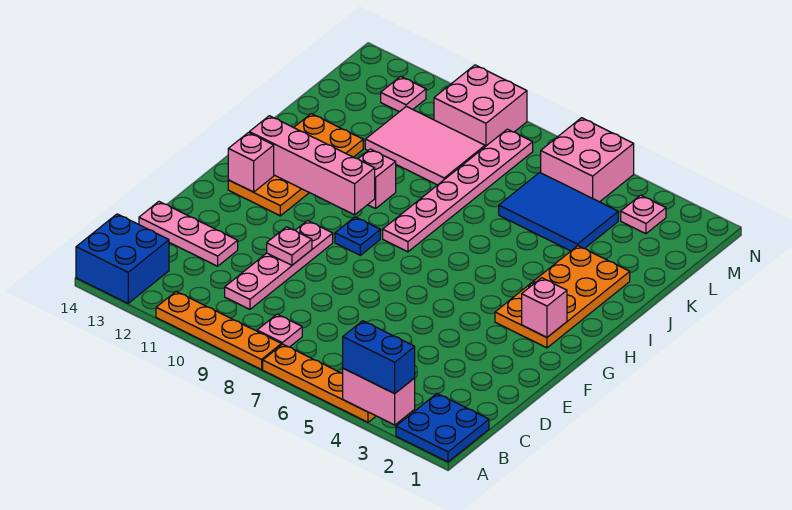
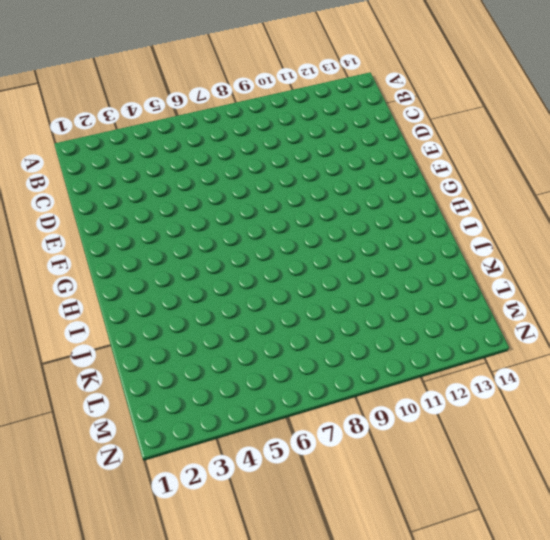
none -> blue 2x2 plate [396,394,489,462]
none -> orange 1x4 plate [263,344,376,422]
none -> orange 1x4 plate [156,292,281,370]

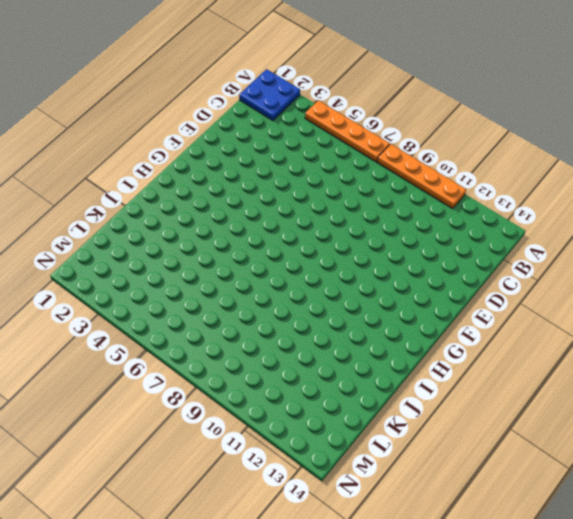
none -> blue 2x2 brick [76,214,169,303]
none -> pink 1x1 plate [257,314,302,347]
none -> pink 1x4 plate [225,221,333,309]

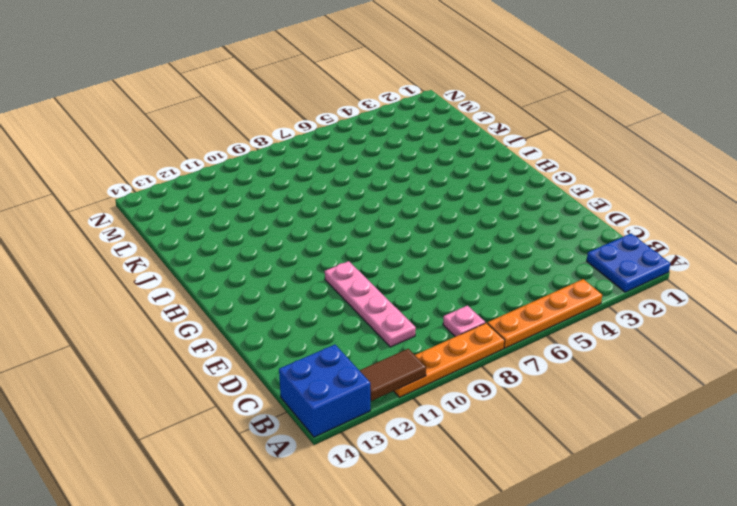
brown 1x2 tile [359,349,426,401] -> none
none -> pink 1x3 plate [139,202,238,266]
none -> orange 2x4 plate [495,246,630,348]
none -> blue 1x1 plate [335,217,380,255]

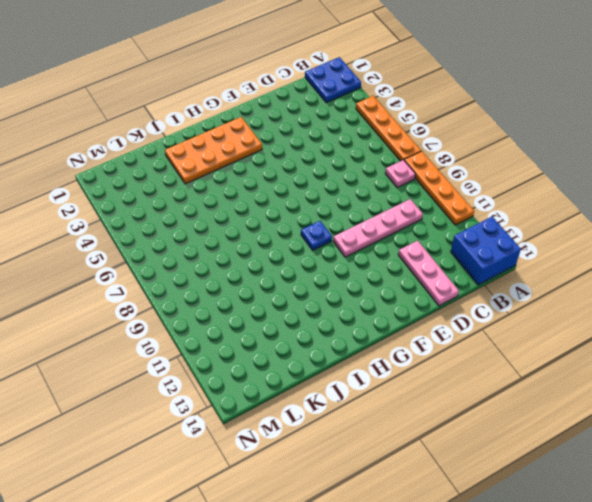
none -> orange 2x4 plate [228,114,363,216]
none -> pink 1x6 plate [383,129,533,252]
none -> pink 1x1 brick [358,149,396,209]

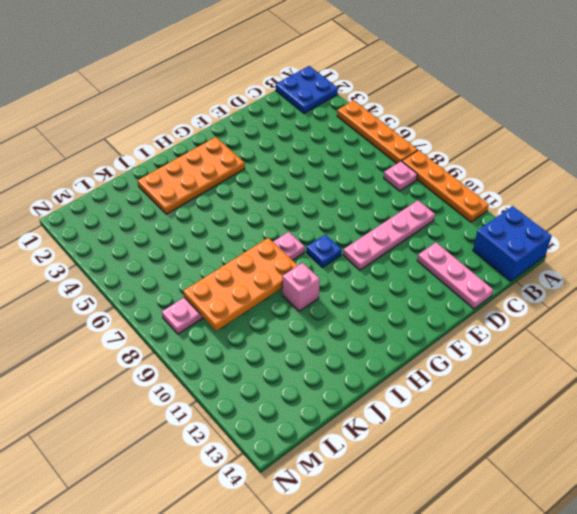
orange 2x4 plate [183,238,298,331] -> orange 2x4 plate moved to [228,114,363,216]
none -> blue 2x3 tile [499,172,618,251]
none -> pink 2x3 tile [365,106,485,185]
none -> pink 1x1 plate [621,195,666,234]

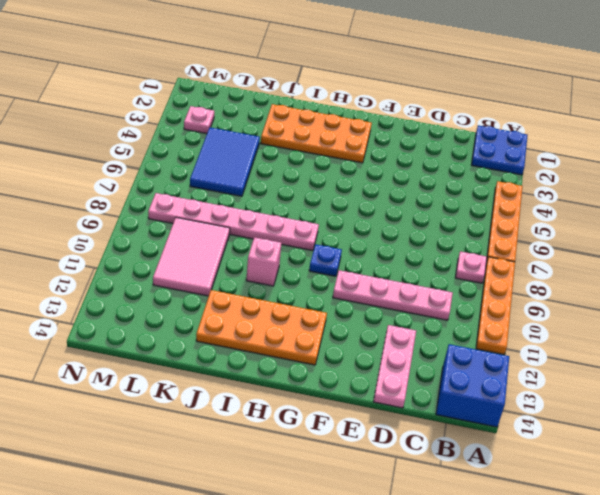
none -> pink 2x2 brick [541,118,634,202]
none -> pink 2x2 brick [434,65,527,147]
none -> pink 1x1 plate [381,76,426,112]

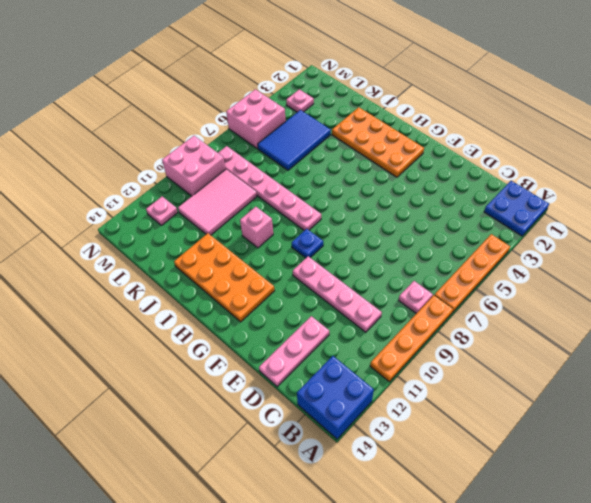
none -> pink 1x2 brick [343,368,415,425]
none -> pink 1x1 plate [267,227,312,265]
none -> pink 1x1 brick [522,278,567,337]

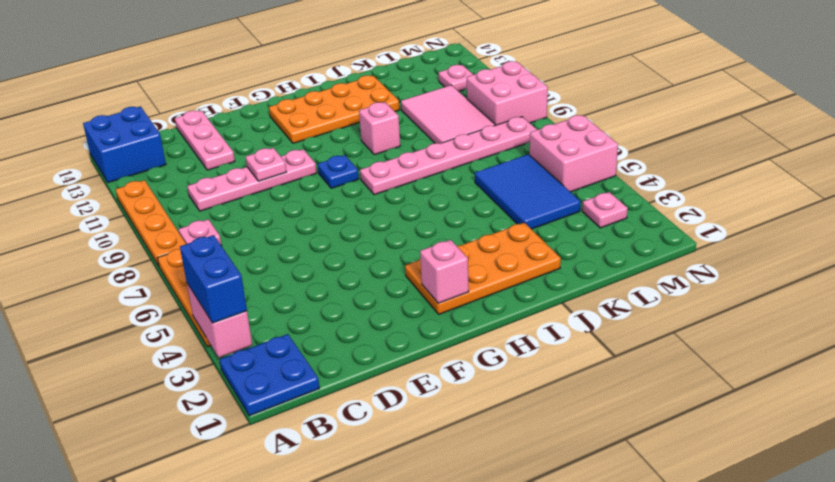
none -> pink 1x1 brick [228,133,274,192]
none -> pink 1x4 brick [249,116,375,215]

